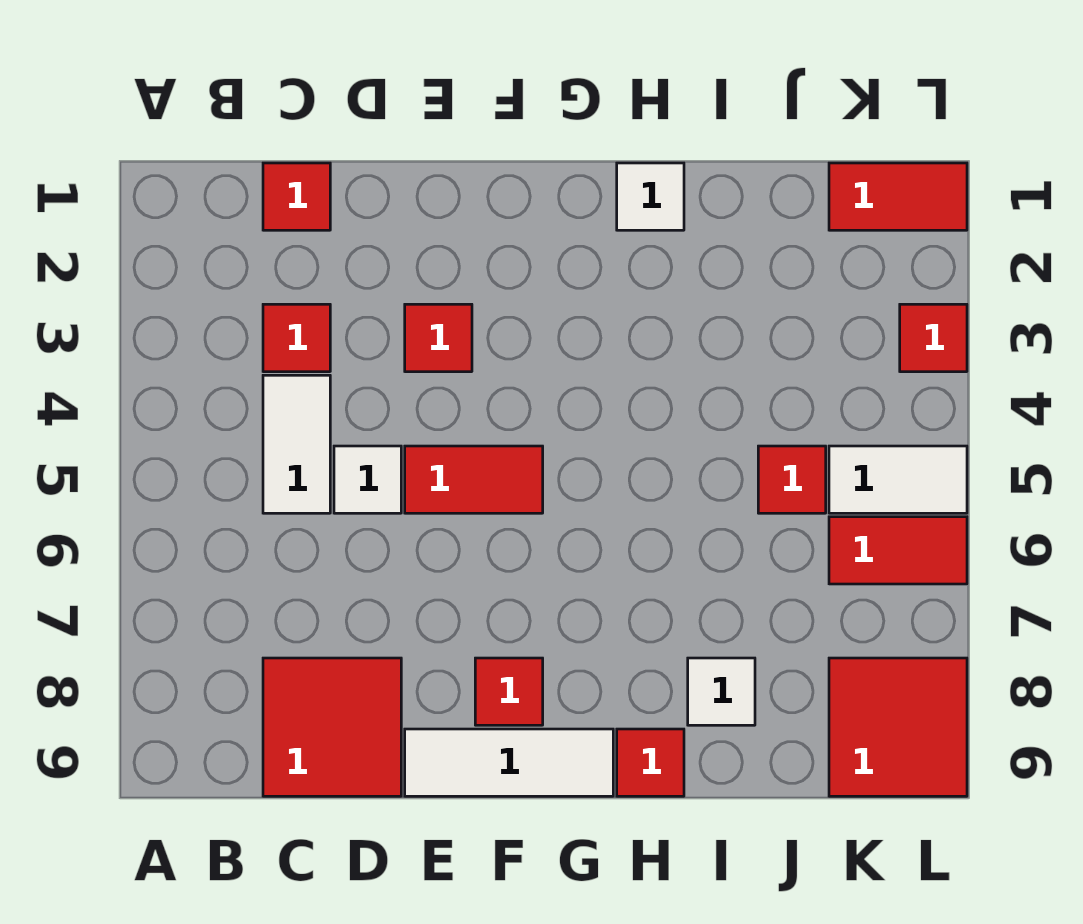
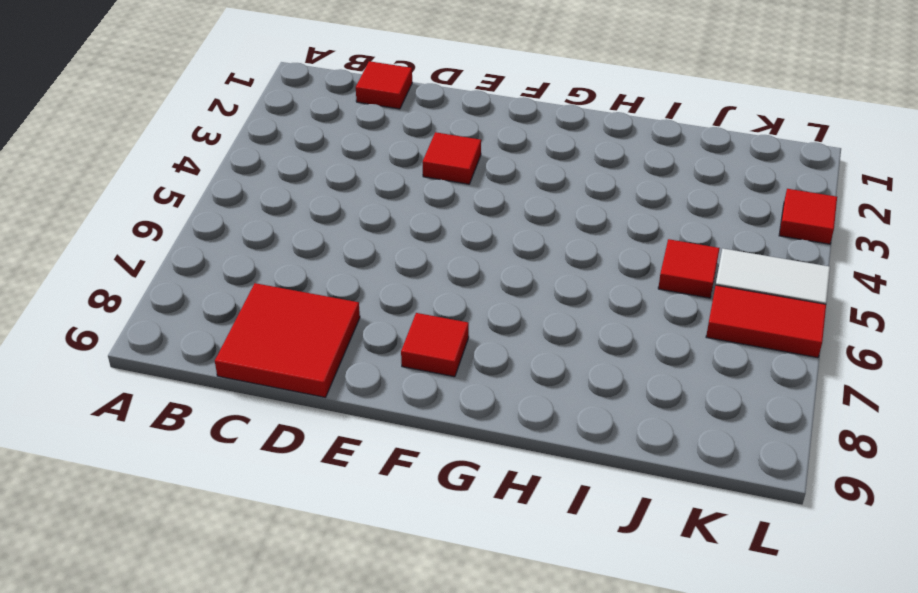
none -> red 1x1 tile [263,304,330,372]
none -> white 1x2 tile [263,375,330,513]
none -> white 1x1 tile [334,446,401,513]

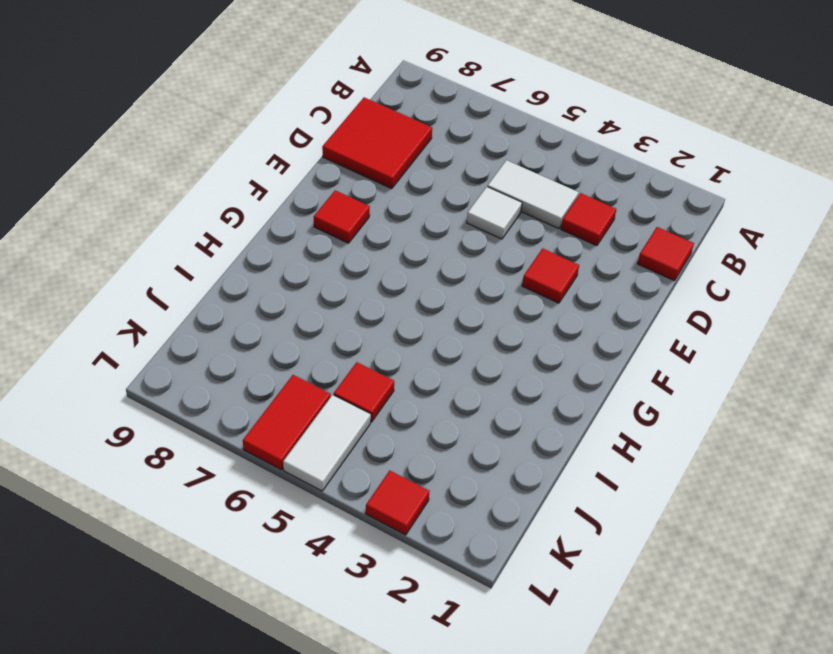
none -> red 1x2 tile [405,446,543,513]
none -> white 1x3 tile [405,729,613,796]
none -> white 1x1 tile [617,163,684,230]

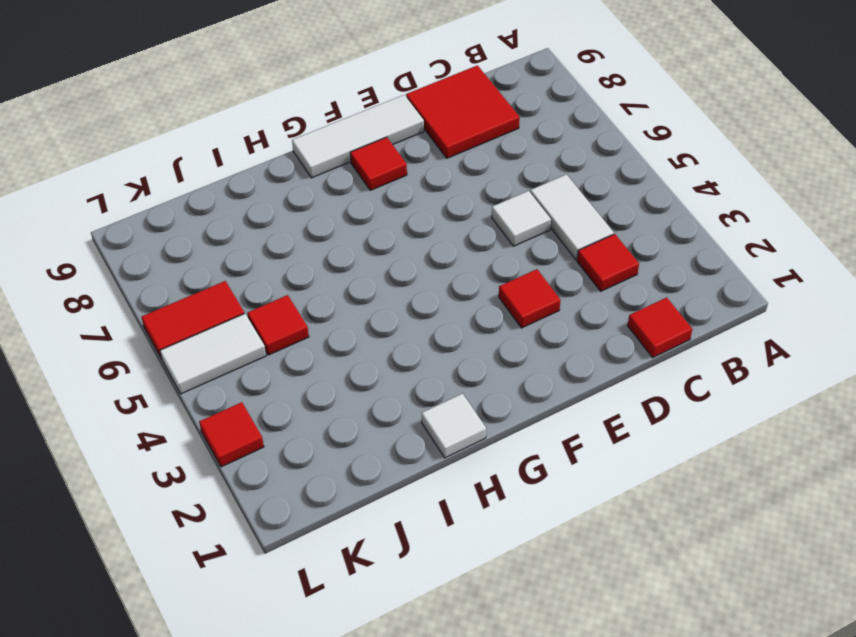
none -> red 1x2 tile [405,446,543,513]
none -> red 1x1 tile [617,729,684,796]
none -> white 1x1 tile [688,658,755,725]

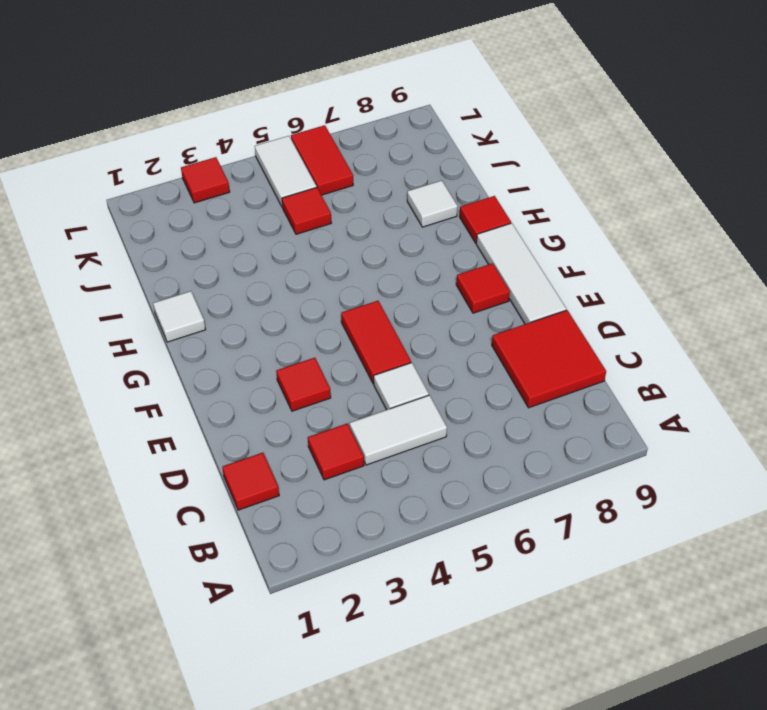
none -> red 1x2 tile [829,163,967,230]
none -> red 2x2 tile [829,658,967,796]

